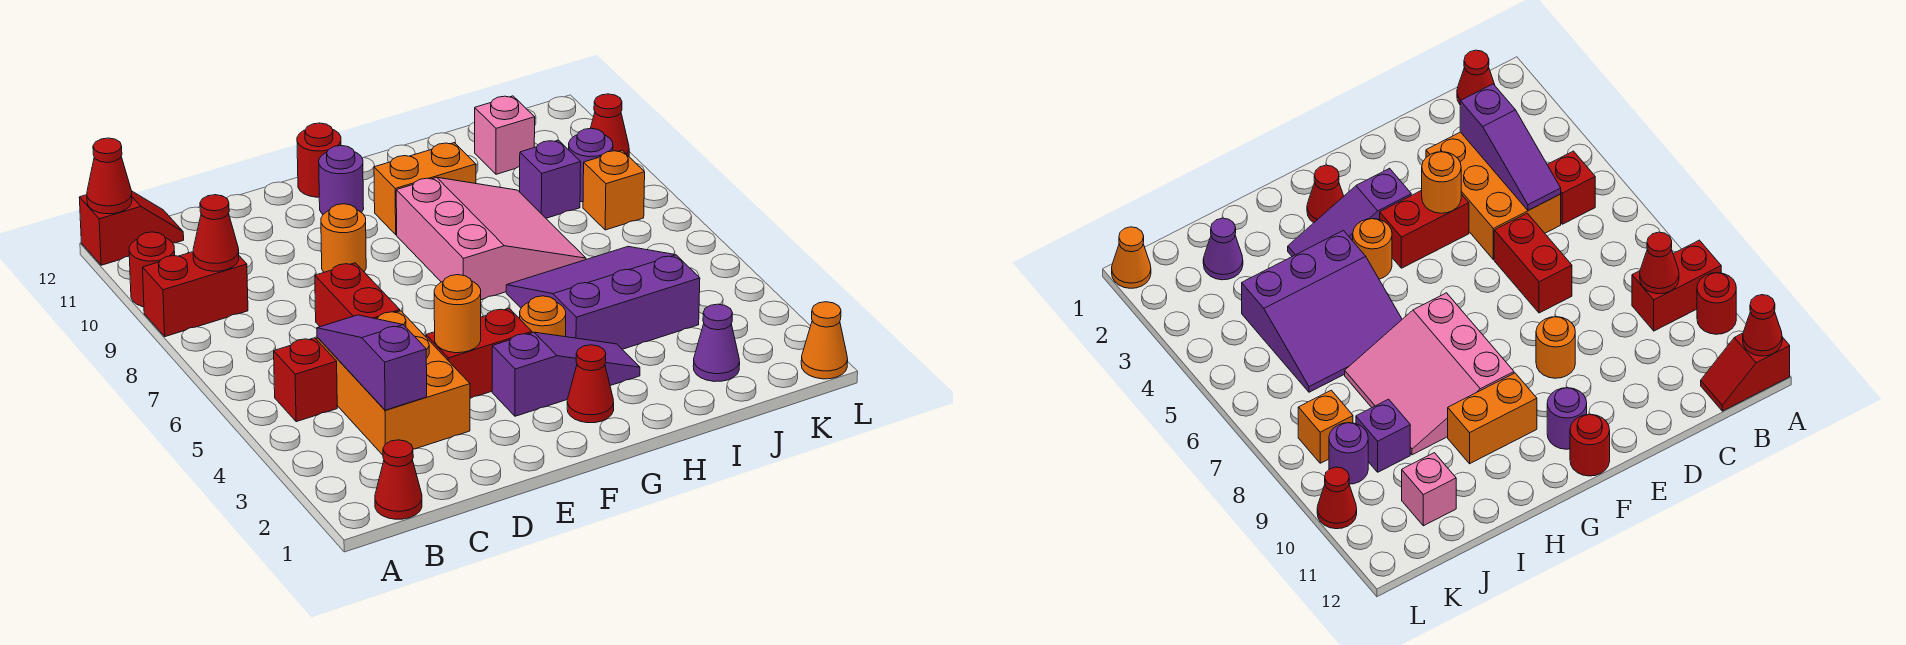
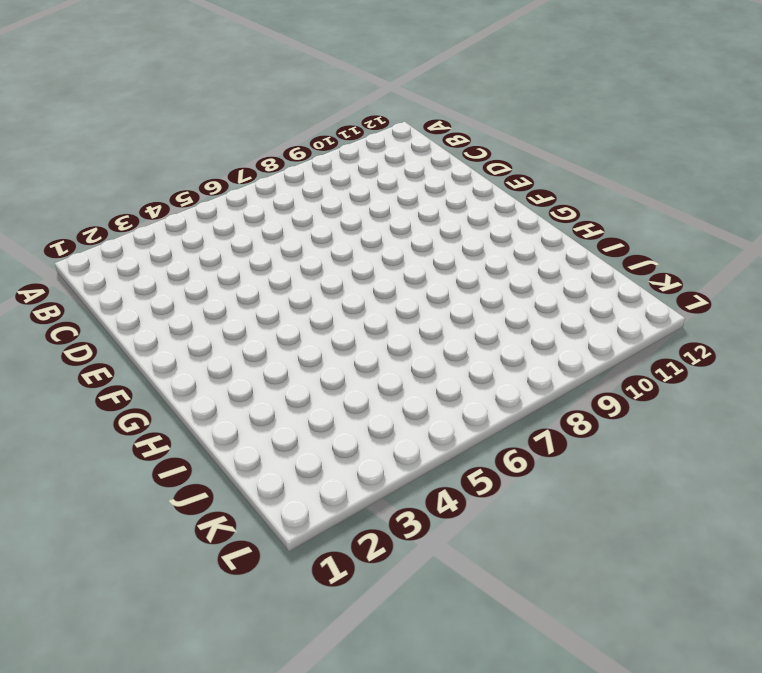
none -> red 1x2 brick [143,252,248,337]
none -> red 1x1 round brick [129,232,175,307]
none -> red 1x2 slope [79,191,184,265]

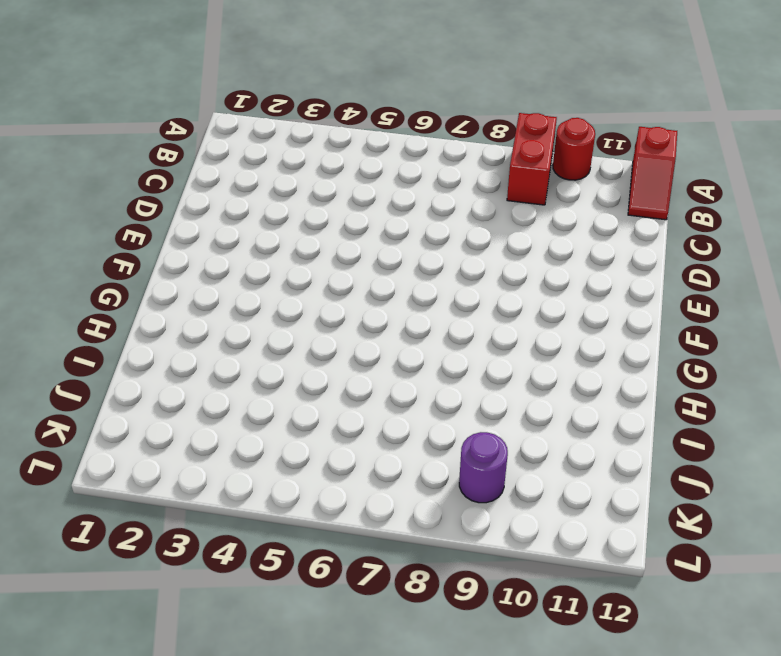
none -> red 1x1 cone [375,440,422,519]
none -> red 1x1 brick [274,338,337,422]
none -> orange 2x3 brick [317,311,470,455]

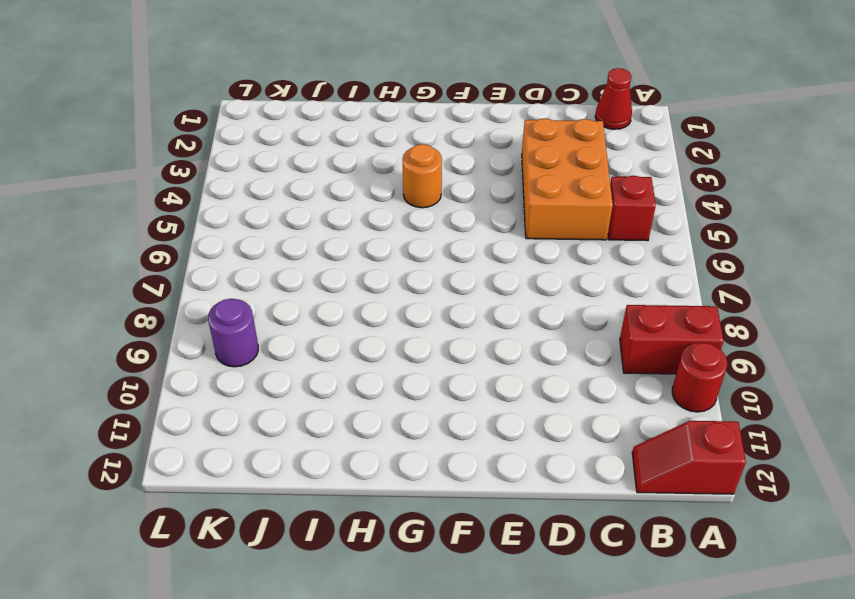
none -> red 1x2 brick [315,263,400,327]
none -> red 1x2 brick [426,308,532,398]
none -> orange 1x1 round brick [321,204,366,272]

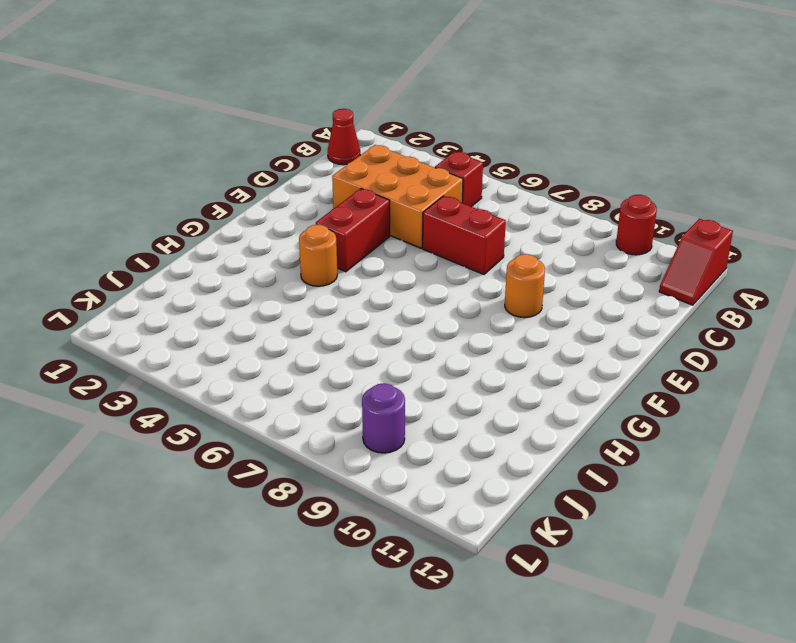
none -> red 1x2 brick [143,252,248,337]
none -> purple 1x3 slope [492,332,640,416]
none -> purple 1x1 round brick [319,146,364,214]

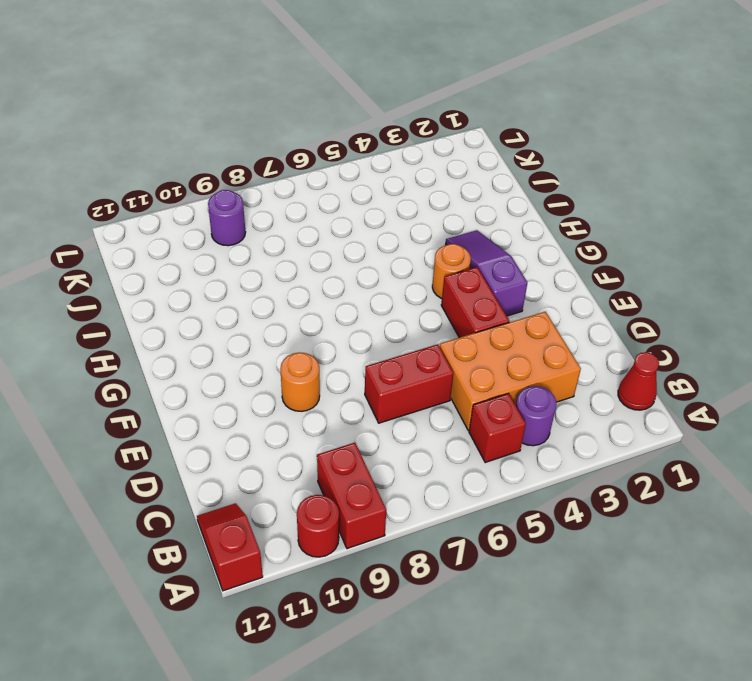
purple 1x1 round brick [516,386,556,446] -> purple 1x1 round brick moved to [319,146,364,214]
none -> red 1x1 round brick [297,123,341,197]
none -> red 1x1 cone [567,345,614,423]
none -> pink 3x3 slope [396,177,586,300]

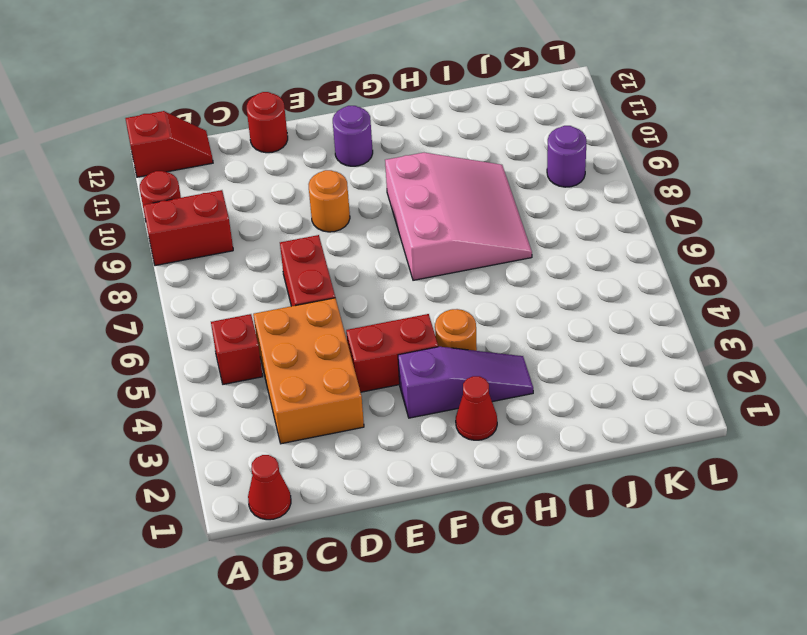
red 1x1 round brick [247,92,288,153] -> red 1x1 round brick moved to [297,123,341,197]
none -> orange 1x2 brick [374,143,476,235]
none -> purple 3x3 slope [506,247,700,349]
none -> purple 1x1 cone [693,304,740,382]

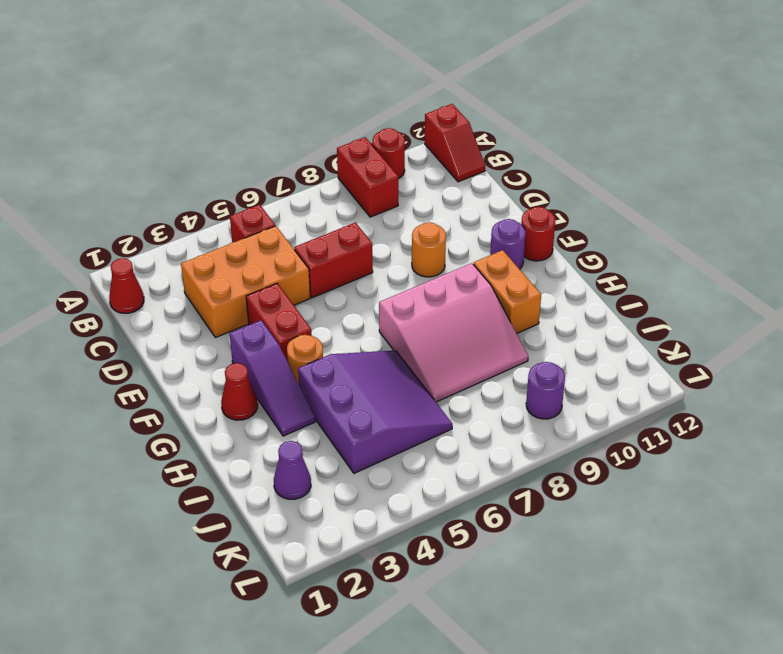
none -> purple 1x1 brick [520,140,581,218]
none -> pink 1x1 brick [475,96,535,174]
none -> orange 1x1 brick [583,150,645,230]

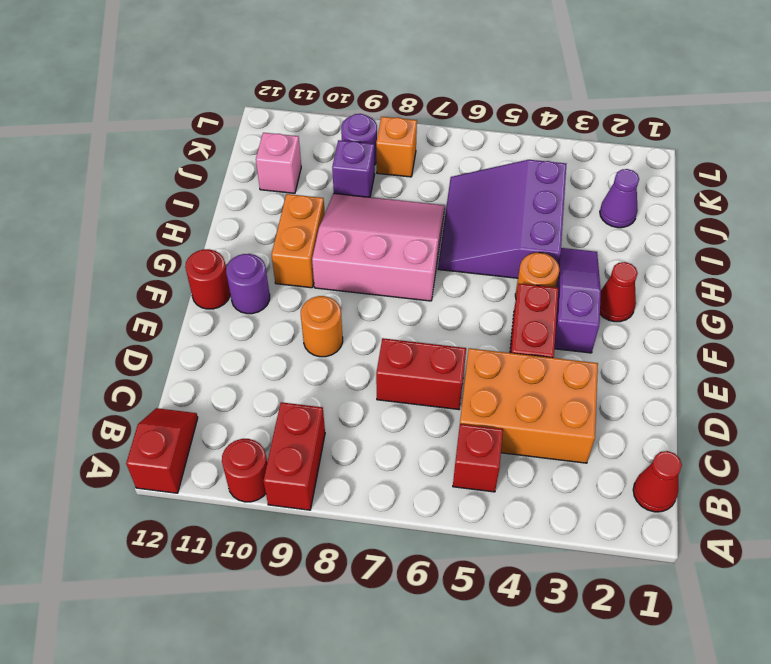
none -> orange 1x1 cone [801,302,848,379]
none -> red 1x1 cone [591,94,629,156]
none -> red 1x1 cone [87,138,132,214]

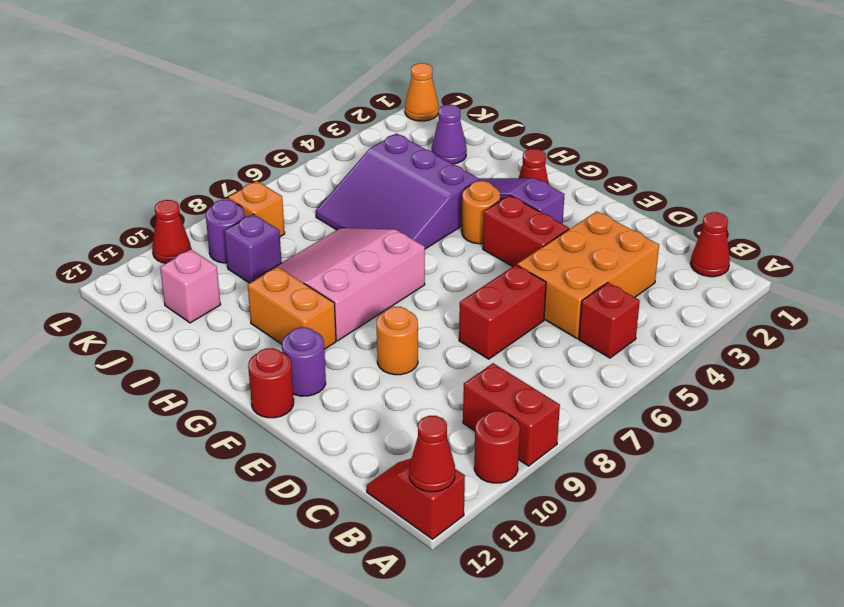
none -> red 1x1 cone [193,195,239,271]
none -> purple 1x3 slope [317,315,427,410]
none -> orange 1x1 round brick [434,275,481,353]

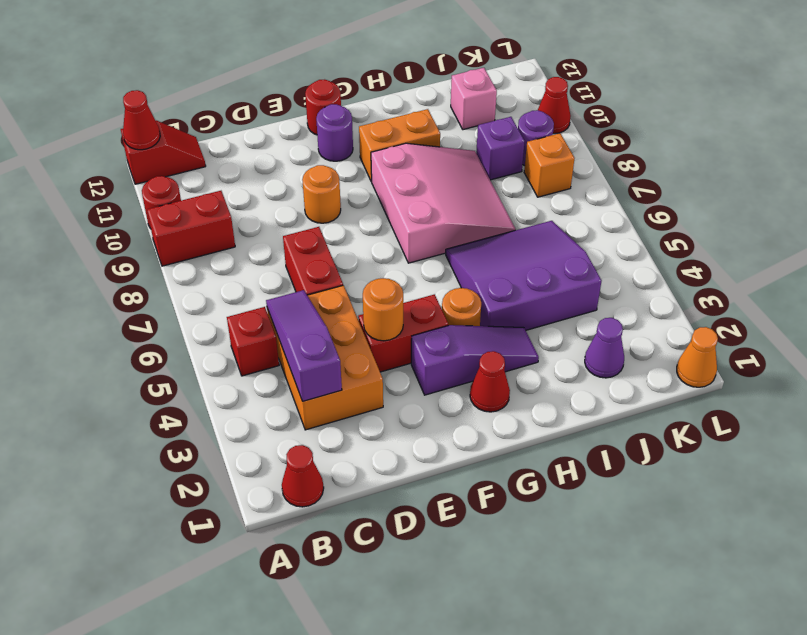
none -> red 1x1 cone [193,195,239,271]

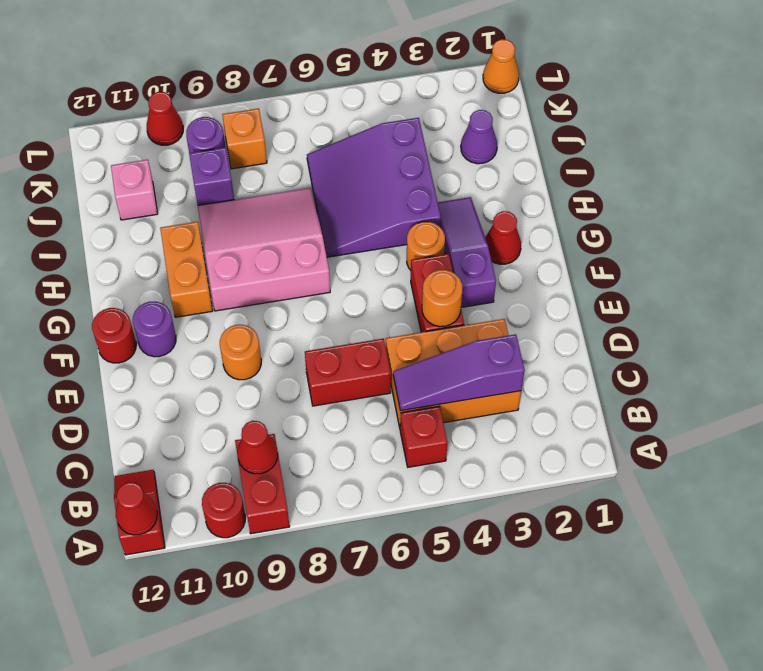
none -> red 1x1 cone [375,440,422,519]

